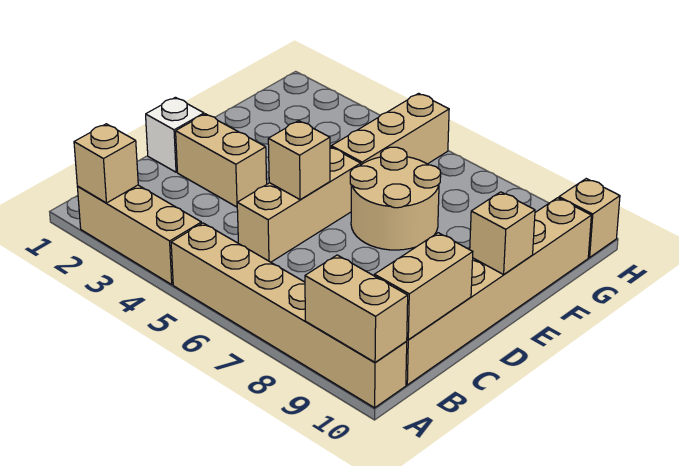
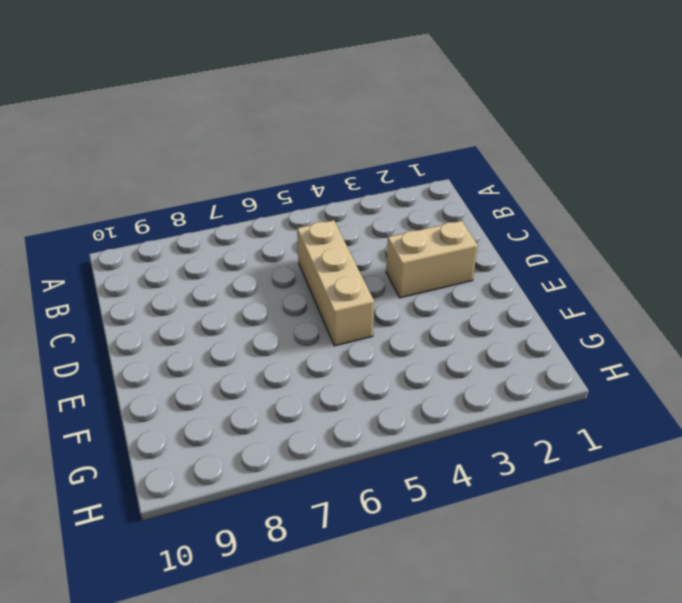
none -> tan 1x3 brick [77,185,201,284]
none -> tan 1x6 brick [171,223,407,408]
none -> tan 1x6 brick [406,198,591,385]

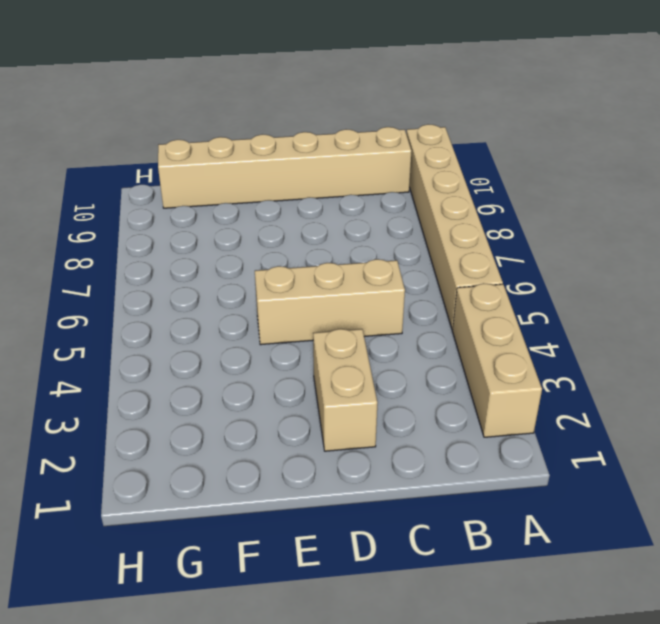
none -> white 1x1 brick [146,97,204,172]
none -> tan 2x2 round brick [350,147,441,250]
none -> tan 1x3 brick [331,93,449,165]

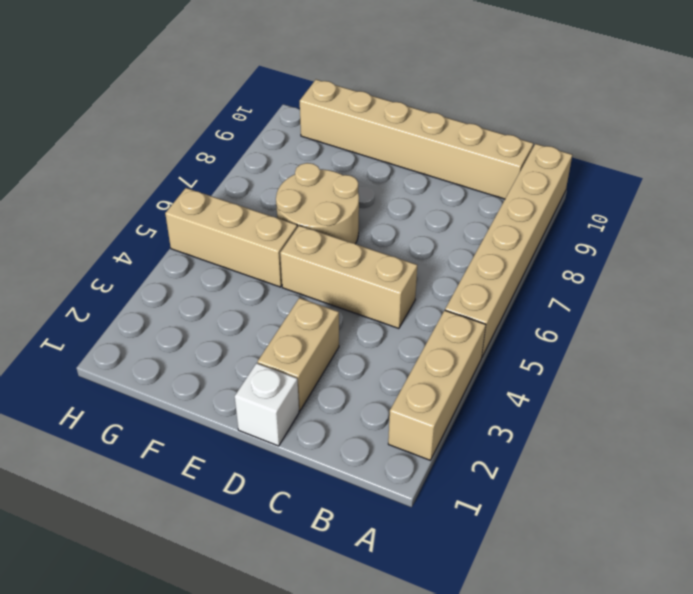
none -> tan 1x1 brick [559,179,620,257]
none -> tan 1x1 brick [74,124,138,203]
none -> tan 1x2 brick [305,255,408,362]

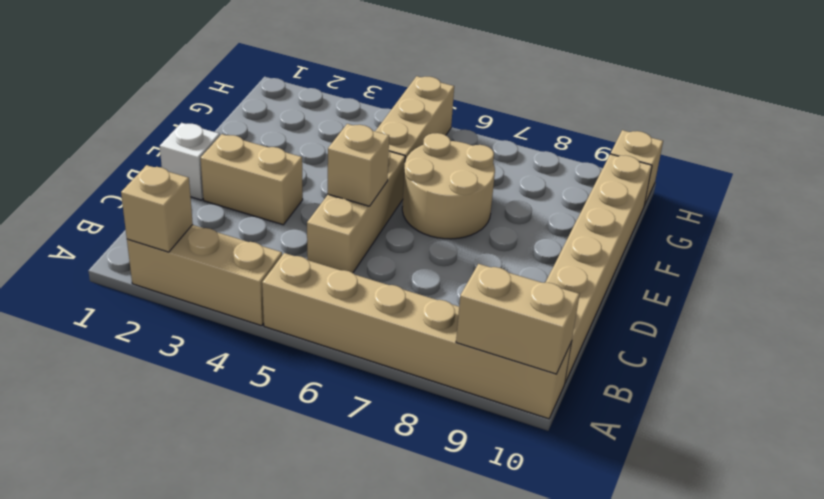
none -> tan 1x2 brick [374,233,473,340]
none -> tan 1x1 brick [470,192,535,274]

